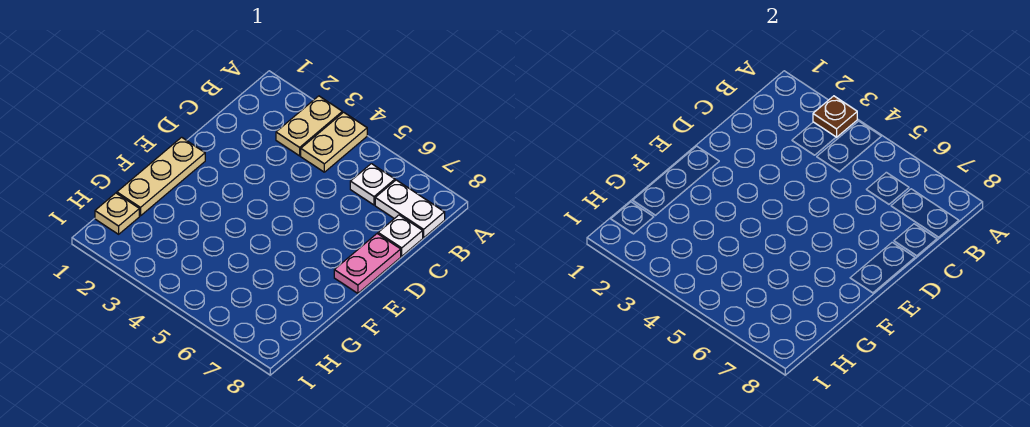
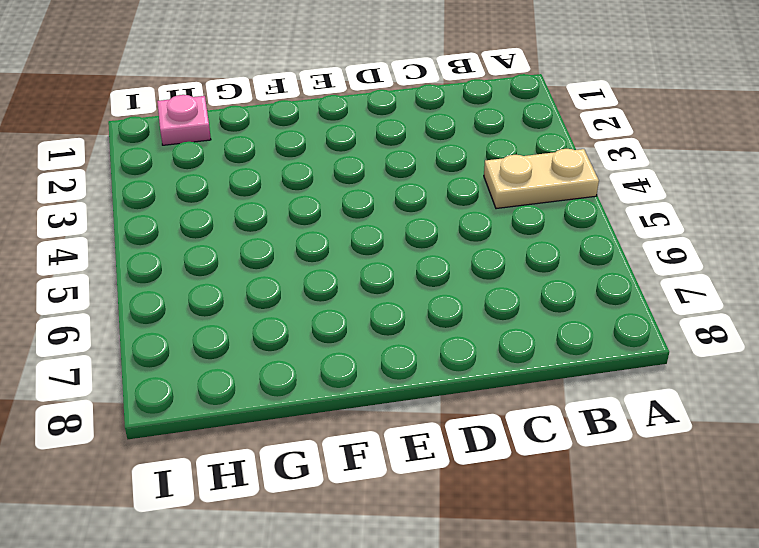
pink 1x1 plate [157,95,211,145] -> tan 1x1 plate [95,193,139,234]
none -> tan 1x2 plate [276,96,342,156]
none -> white 1x1 plate [350,164,395,205]

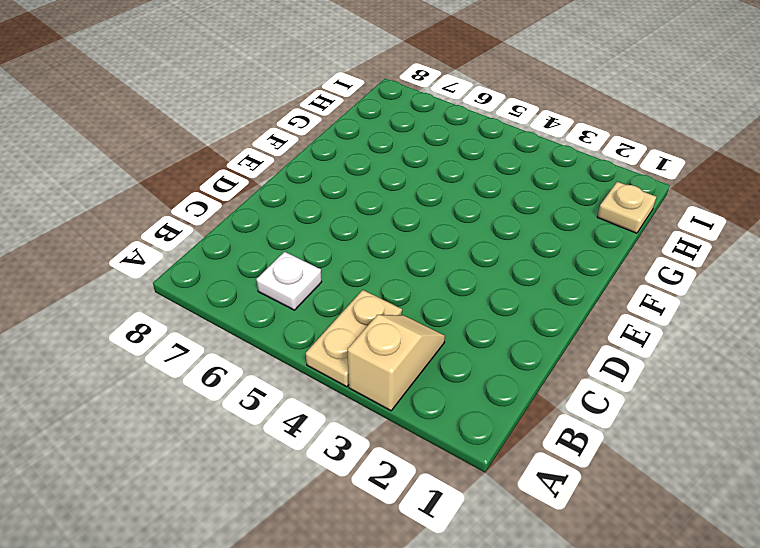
tan 1x2 slope [347,315,445,411] -> tan 1x2 plate [276,96,342,156]
none -> white 1x2 plate [375,180,445,238]
none -> white 1x1 plate [378,215,423,256]

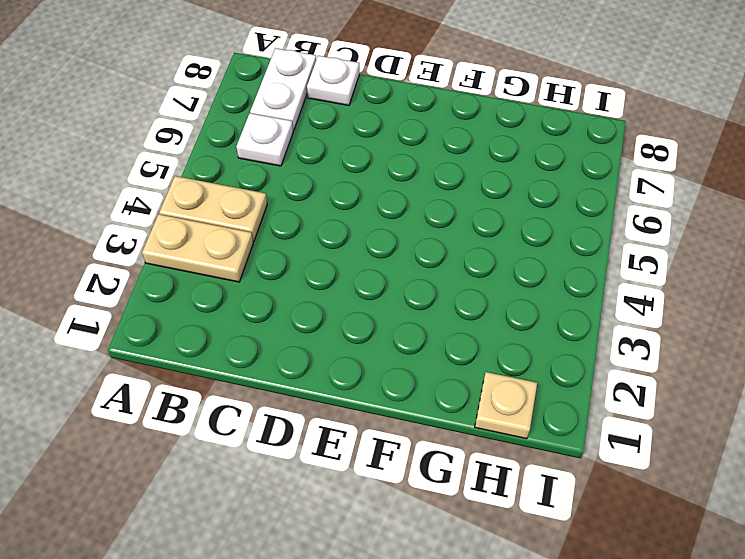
none -> pink 1x2 plate [334,234,401,293]
none -> tan 1x3 plate [117,137,205,216]

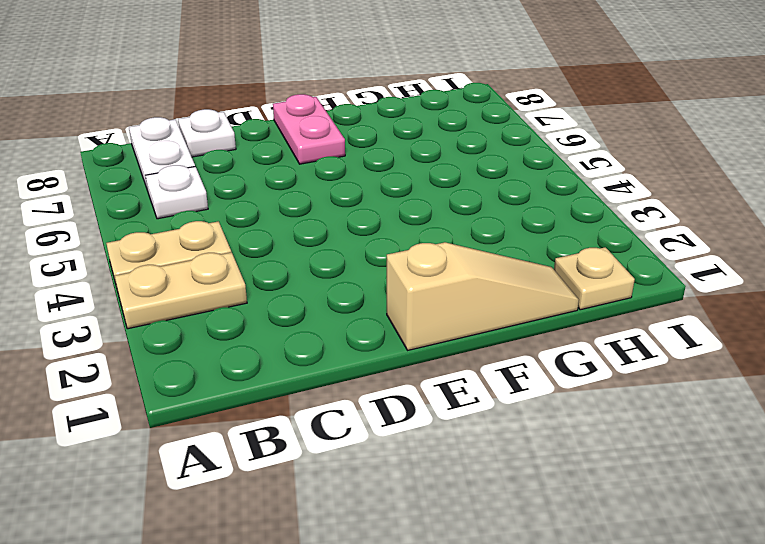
tan 1x3 slope [387,242,579,350] -> tan 1x3 plate [117,137,205,216]
pink 1x2 plate [273,94,345,164] -> pink 1x2 plate turned to [334,234,401,293]
none -> brown 1x1 plate [813,96,857,137]

